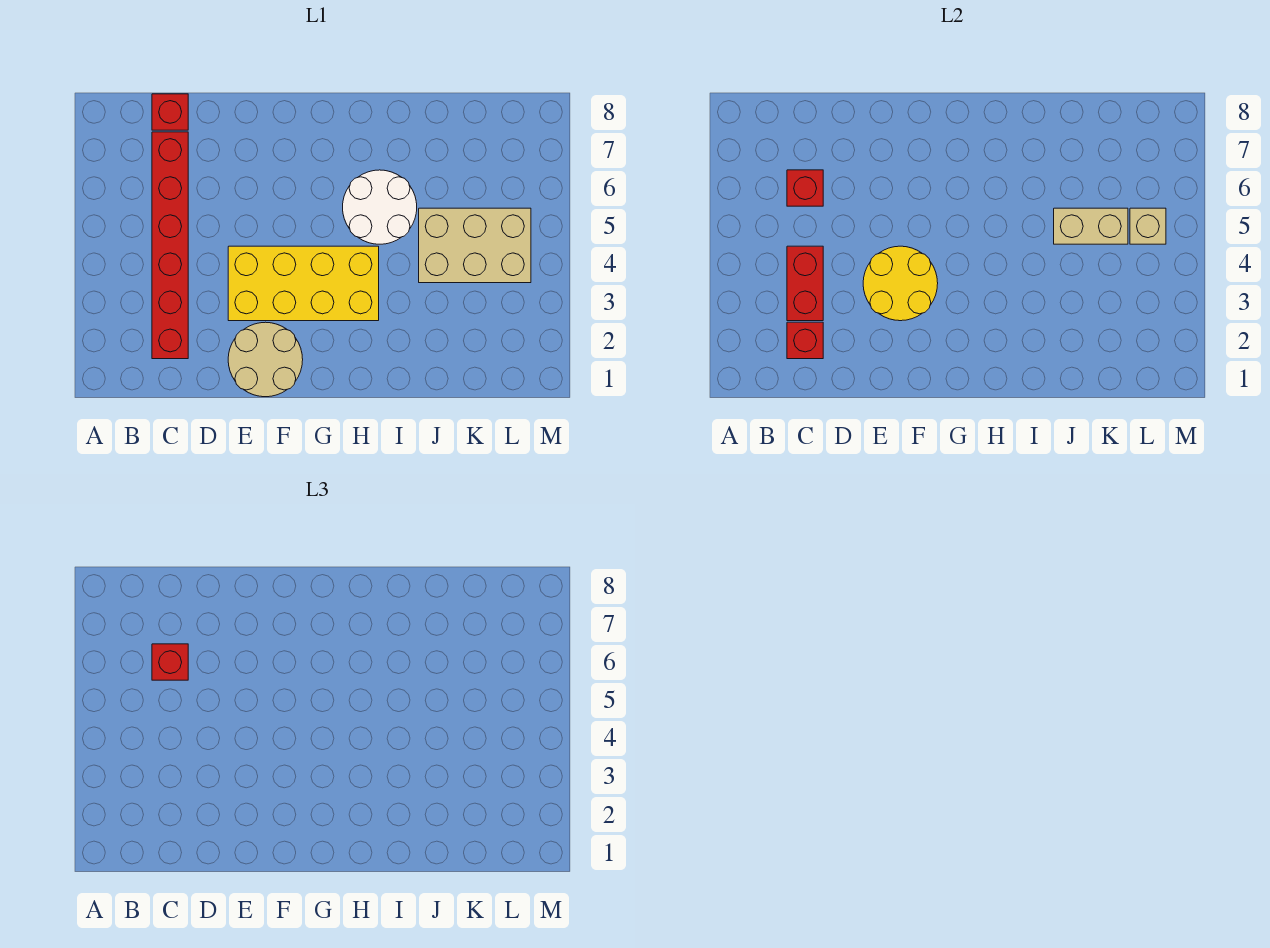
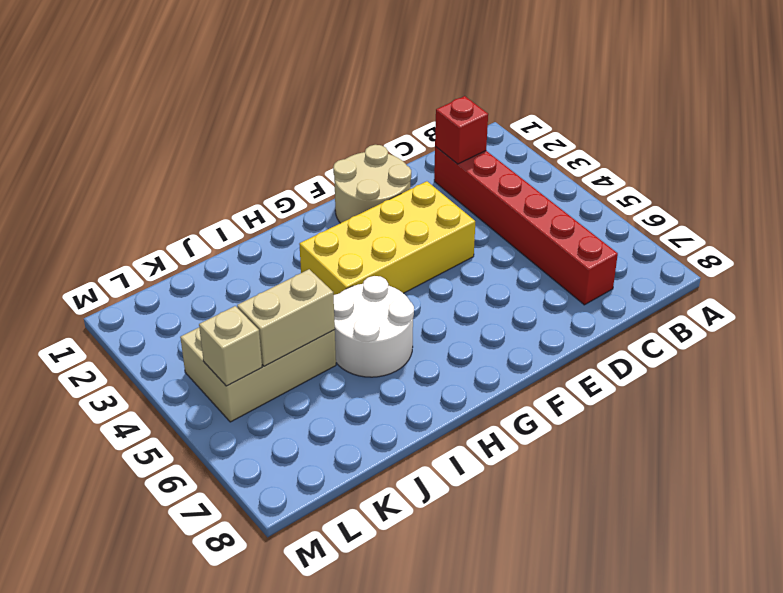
none -> red 1x1 brick [152,94,188,130]
none -> red 1x2 brick [787,246,823,321]
none -> red 1x1 brick [787,170,823,206]

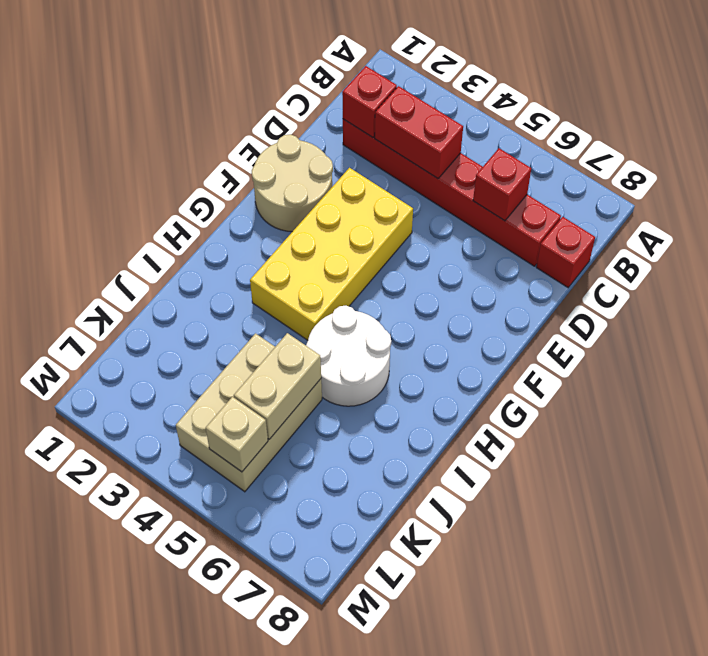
none -> yellow 2x2 round brick [863,246,938,321]
none -> red 1x1 brick [152,644,188,680]

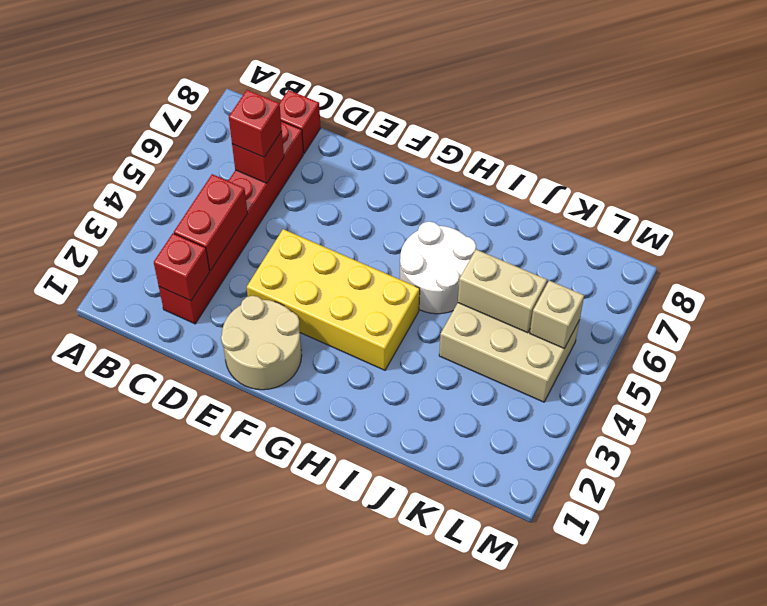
none -> yellow 2x2 round brick [863,246,938,321]

